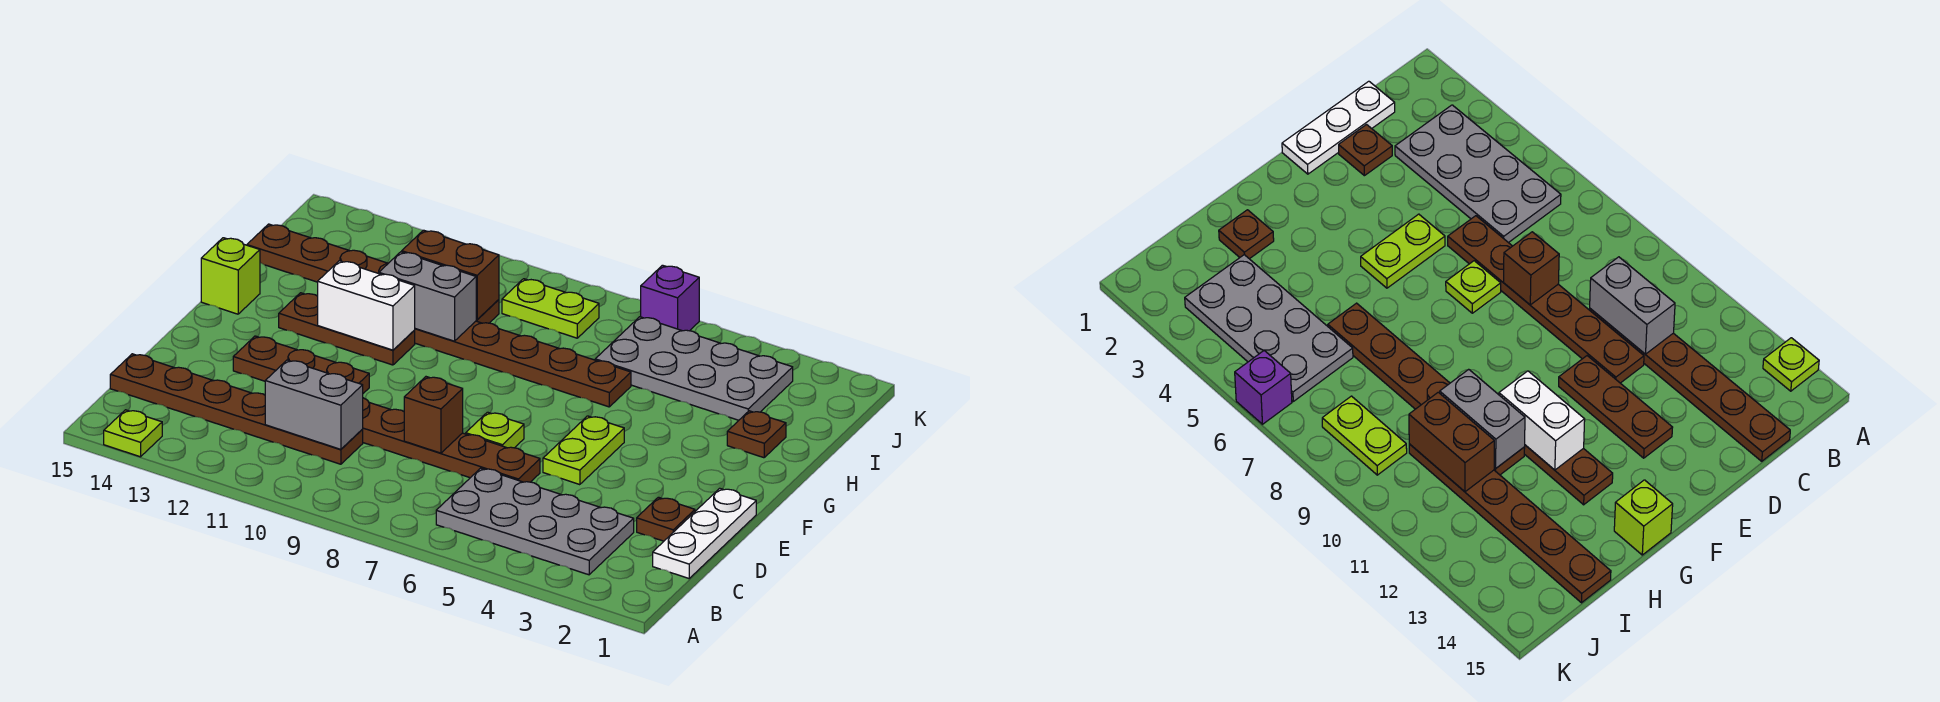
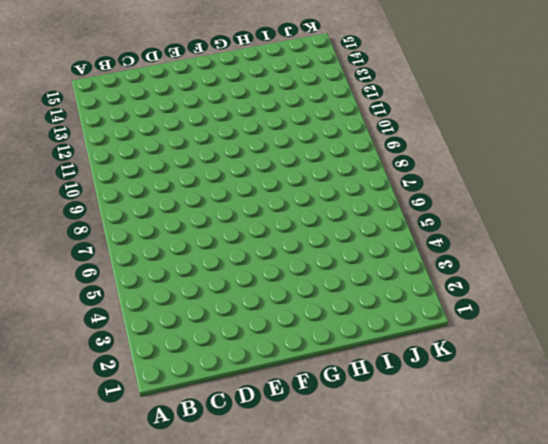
none -> lime 1x1 plate [104,410,162,457]
none -> grey 2x4 plate [436,468,634,575]
none -> white 1x3 plate [653,488,756,578]

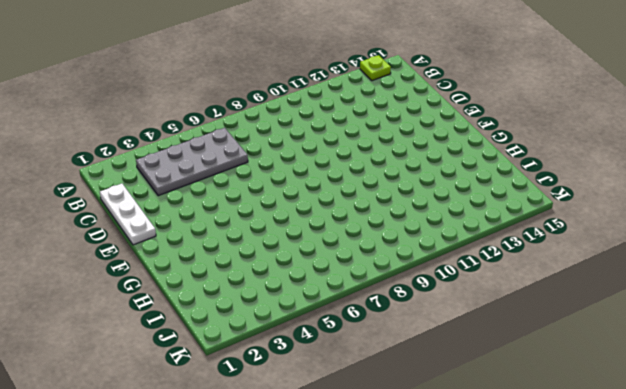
none -> brown 1x6 plate [110,354,363,464]
none -> brown 1x1 plate [637,497,695,541]
none -> brown 1x6 plate [362,398,540,482]

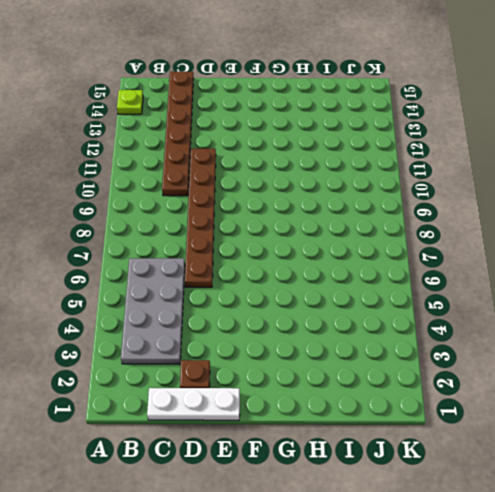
none -> lime 1x2 plate [543,416,624,485]
none -> lime 1x1 plate [466,412,524,448]
none -> brown 1x3 plate [233,336,369,393]

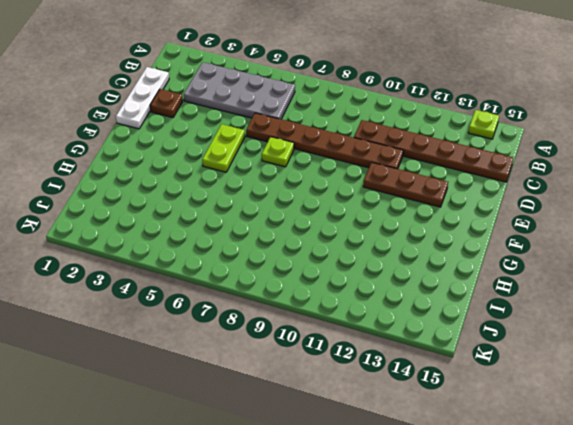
none -> brown 1x3 plate [279,293,415,365]
none -> lime 1x1 brick [201,238,260,314]
none -> brown 1x1 plate [727,411,786,458]

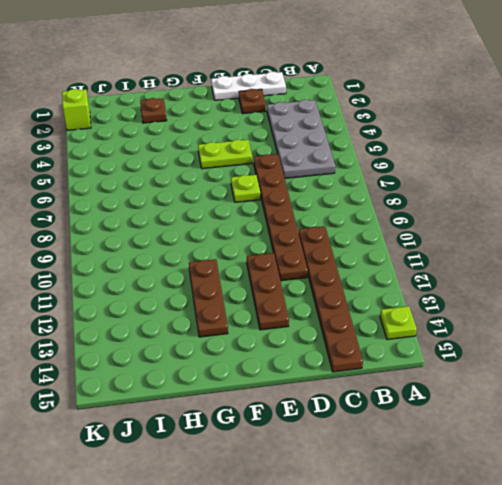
lime 1x1 brick [62,89,91,130] -> lime 1x1 brick moved to [201,238,260,314]
none -> brown 1x6 plate [415,321,631,407]
none -> grey 2x4 plate [595,317,793,420]
none -> brown 1x6 plate [247,224,499,323]

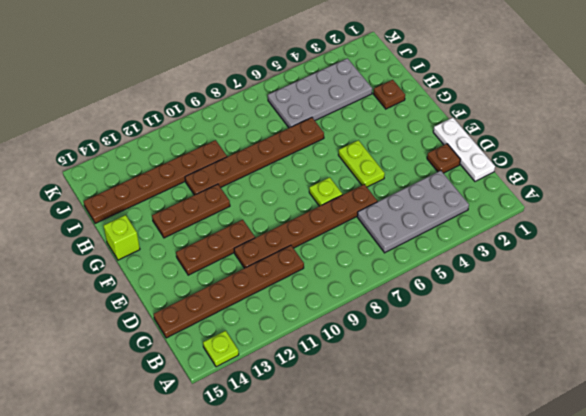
none -> lime 1x2 plate [502,279,599,338]
none -> purple 1x1 brick [641,265,699,331]
none -> grey 1x2 brick [265,360,363,449]

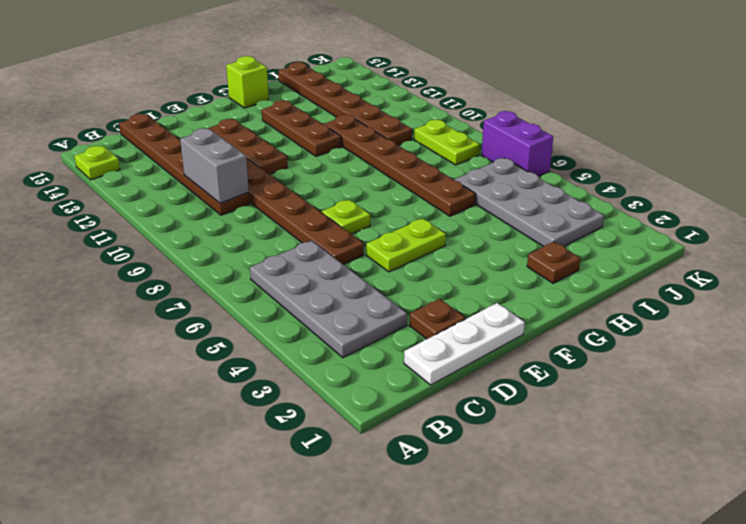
purple 1x2 brick [481,111,553,176] -> purple 1x1 brick [641,265,699,331]
none -> brown 1x1 brick [404,377,463,453]
none -> white 1x2 brick [317,261,415,350]
none -> grey 1x2 brick [379,252,476,341]

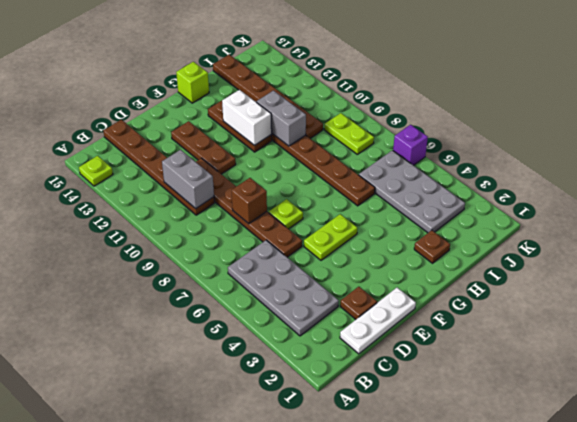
none -> brown 1x2 brick [402,230,499,320]

